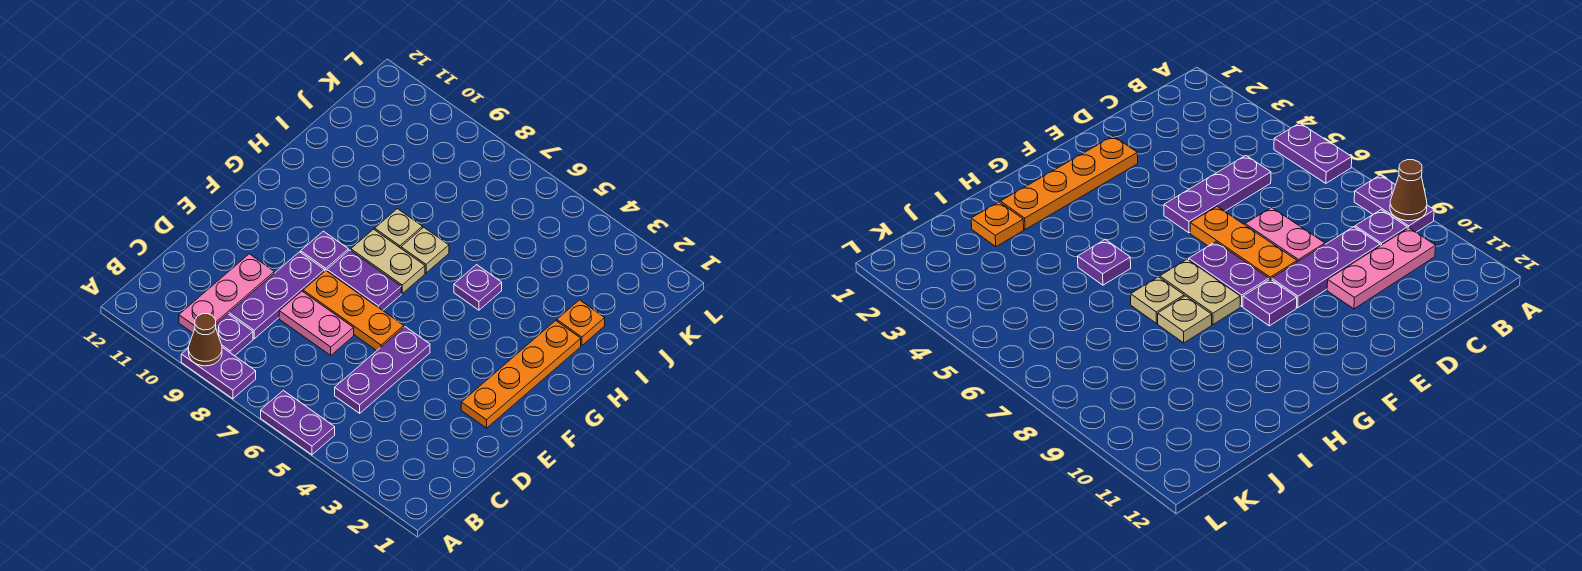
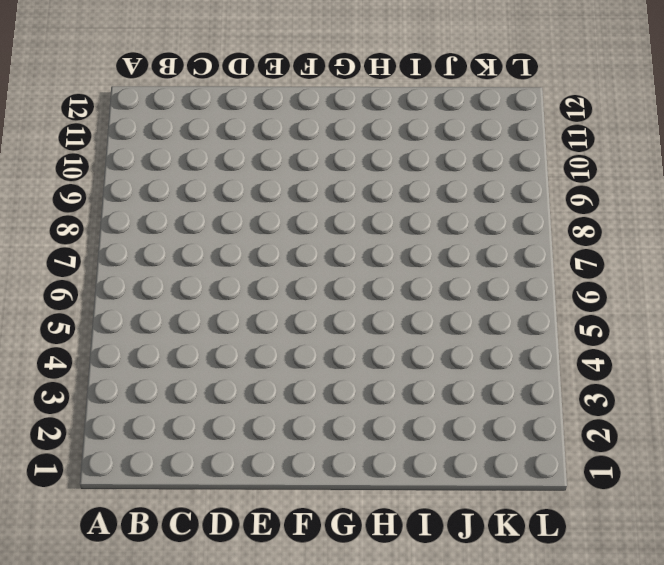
none -> purple 1x2 plate [261,390,335,455]
none -> purple 1x2 plate [181,347,256,399]
none -> purple 1x1 plate [216,314,253,356]

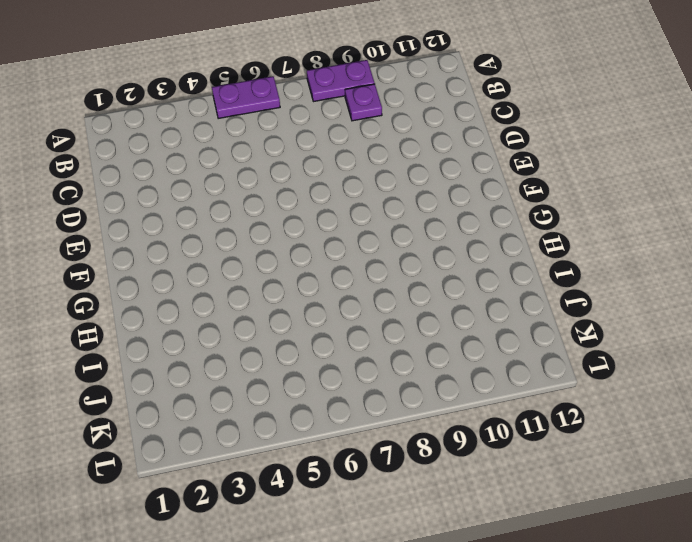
none -> pink 1x3 plate [179,254,274,333]
none -> purple 1x3 plate [335,327,430,413]
none -> purple 1x3 plate [229,252,325,339]

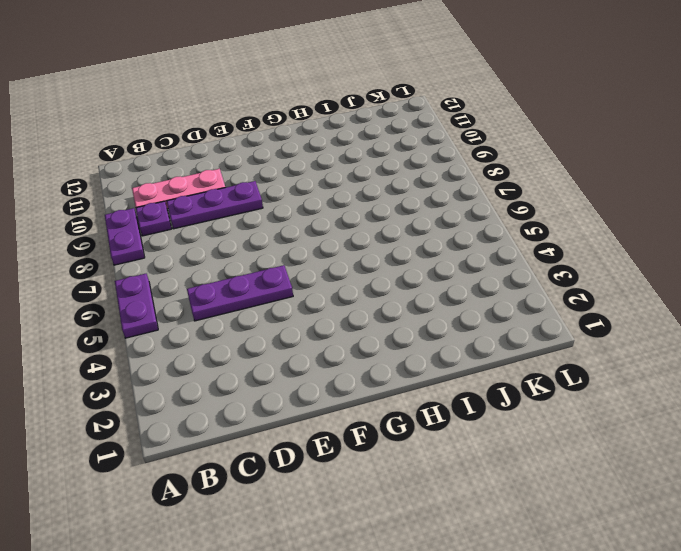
none -> pink 1x2 plate [279,291,354,355]
none -> orange 1x4 plate [461,321,581,428]
none -> orange 1x3 plate [303,271,404,351]

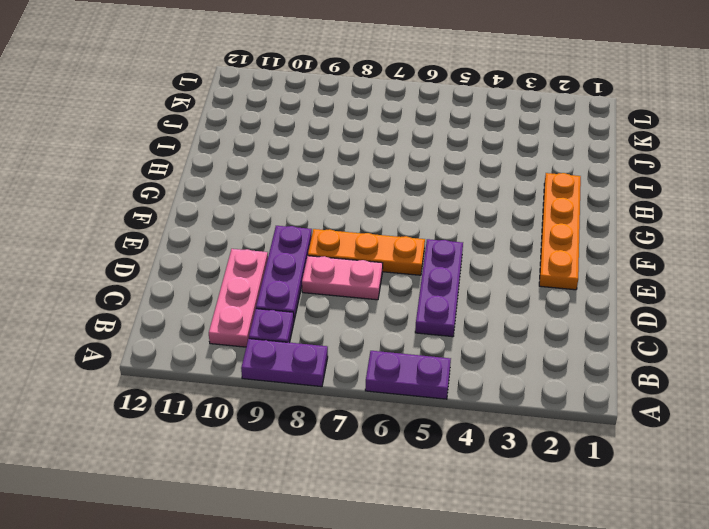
none -> purple 1x2 plate [327,250,401,310]
none -> purple 1x1 plate [301,231,348,271]
none -> tan 1x2 plate [351,229,425,293]

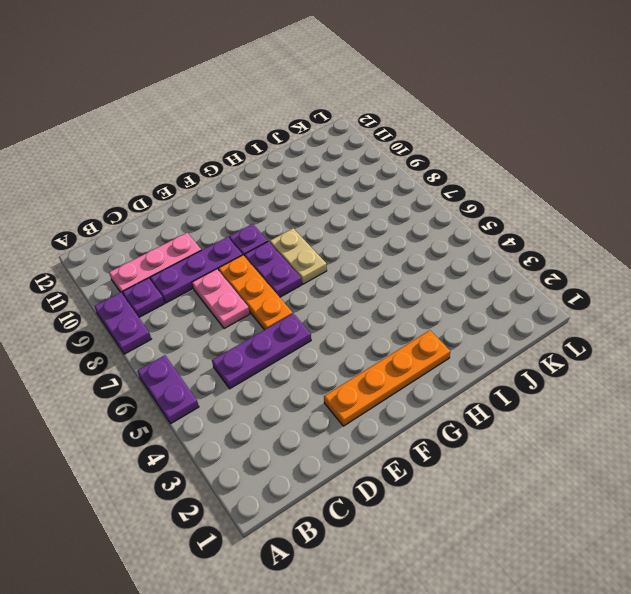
none -> purple 1x1 plate [454,265,502,310]
none -> tan 1x1 plate [401,227,449,273]
none -> tan 1x1 plate [375,209,423,248]

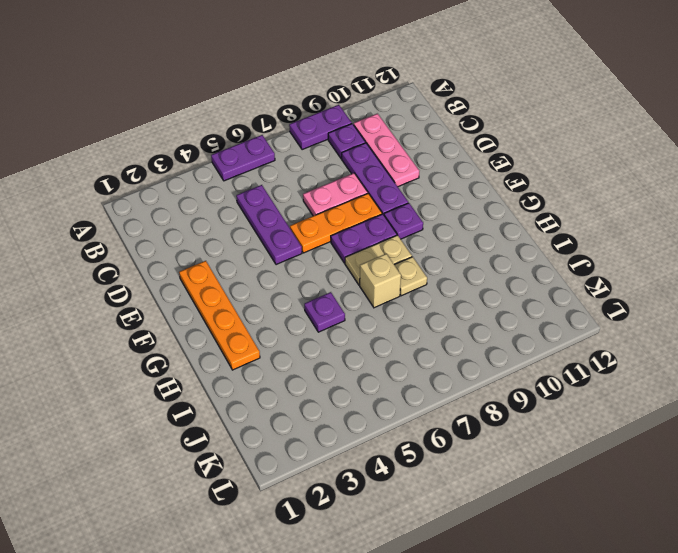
tan 1x1 brick [360,254,401,308] -> tan 1x1 plate [401,227,449,273]
none -> orange 1x1 plate [557,300,605,345]
none -> brown 1x1 cone [188,314,222,366]

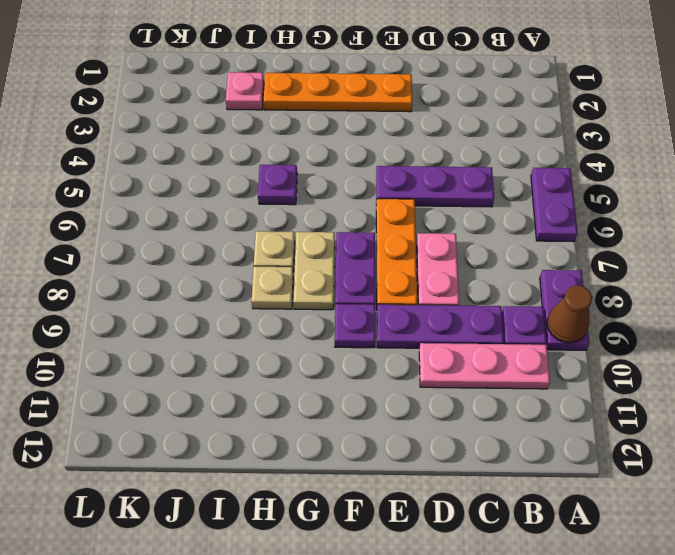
pink 1x1 plate [226,72,264,110] -> orange 1x1 plate [557,300,605,345]

